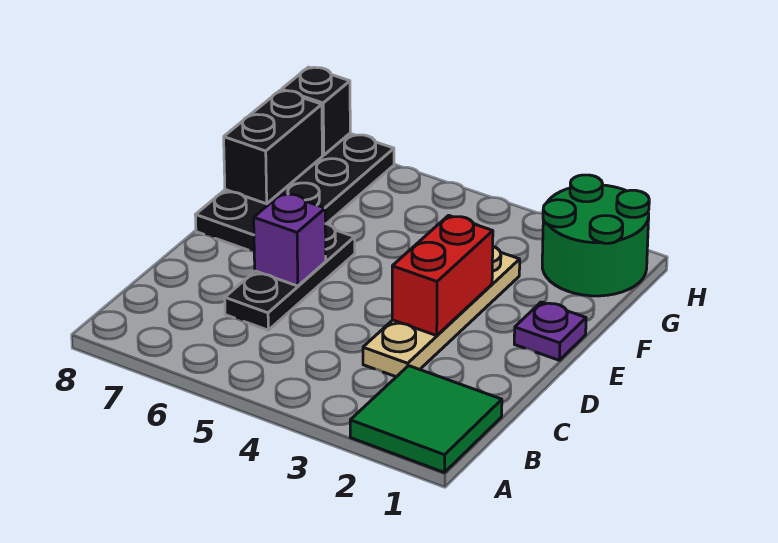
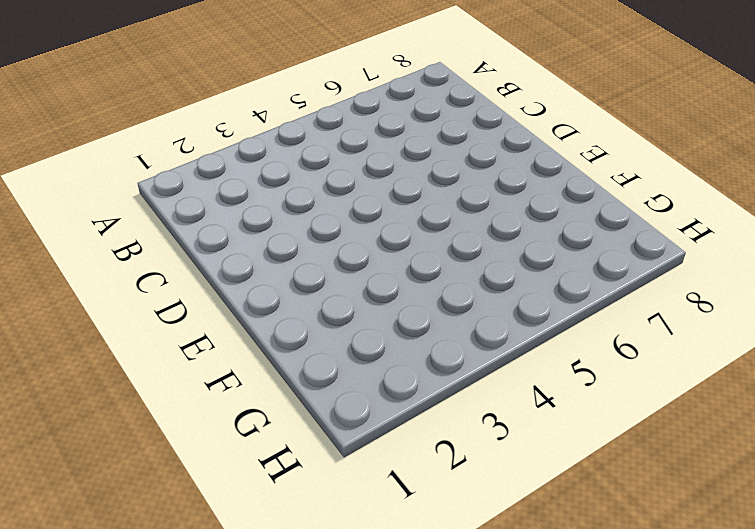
none -> green 2x2 tile [350,366,502,473]
none -> tan 1x4 plate [363,247,520,377]

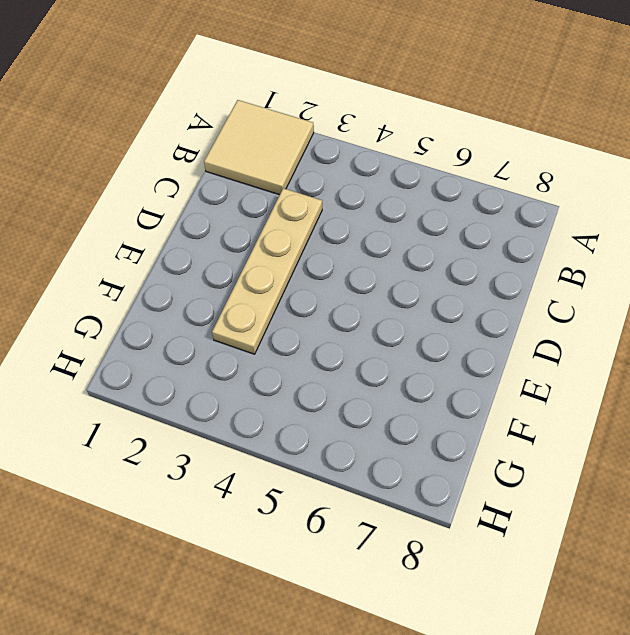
tan 2x2 tile [204,100,314,195] -> green 2x2 tile [350,366,502,473]
none -> black 1x3 plate [225,224,355,330]
none -> purple 1x1 plate [514,302,586,360]

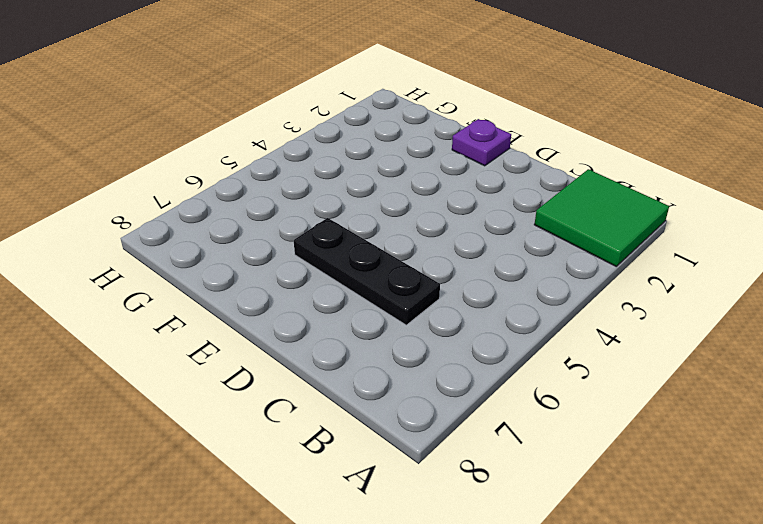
none -> tan 1x4 plate [363,247,520,377]
none -> black 2x4 plate [195,134,394,251]

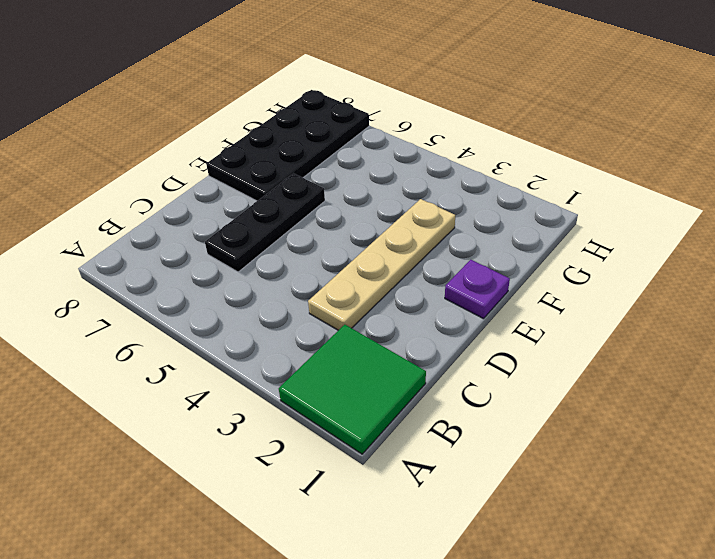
none -> green 2x2 round brick [542,175,649,296]
none -> red 1x2 brick [392,215,493,336]

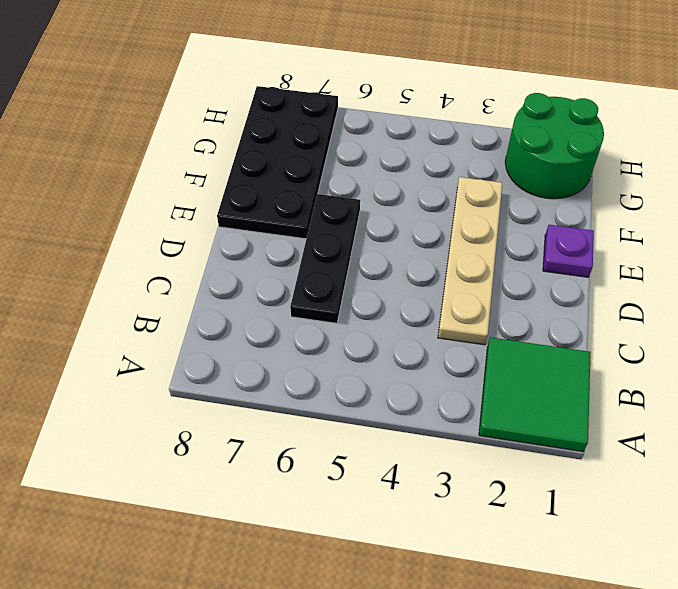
none -> red 1x2 brick [392,215,493,336]
none -> purple 1x1 brick [254,193,326,286]

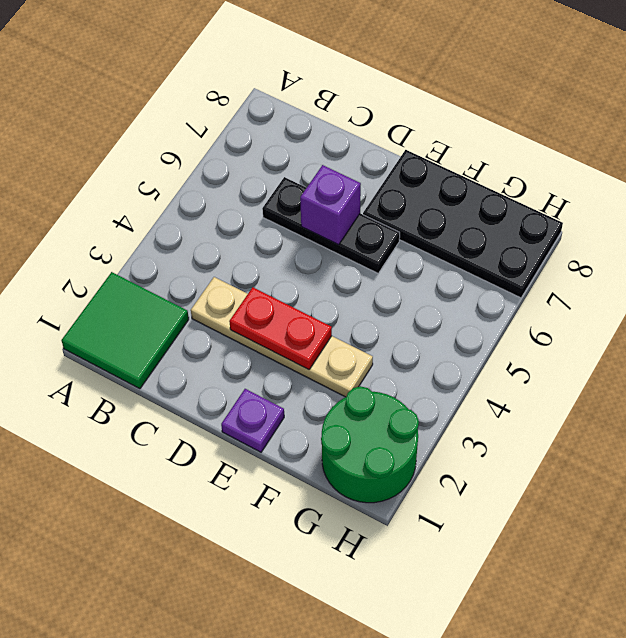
red 1x2 plate [229,287,332,370] -> red 1x2 brick [392,215,493,336]
none -> black 1x2 brick [224,90,322,204]
none -> black 1x1 brick [282,67,350,155]

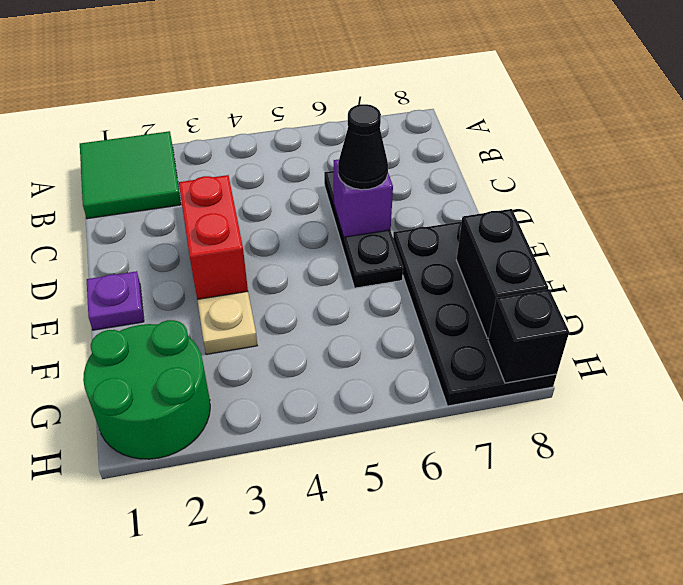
black 1x1 cone [338,104,388,190] -> none

